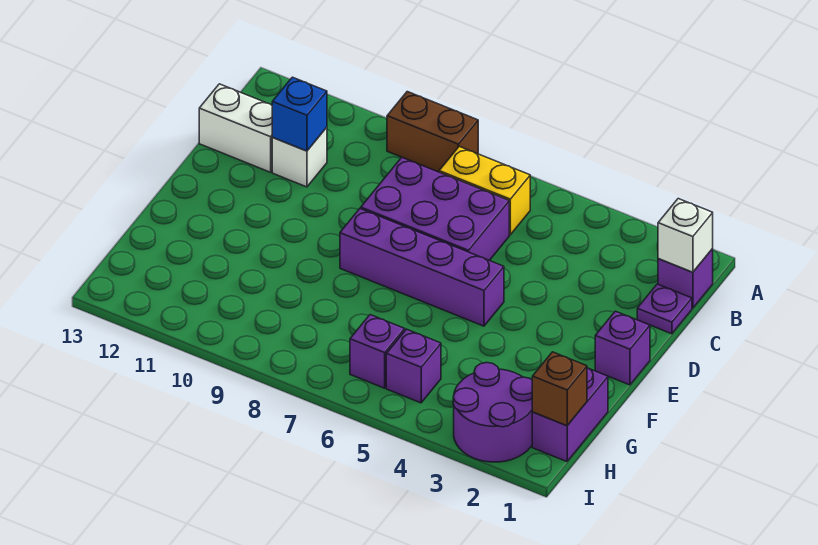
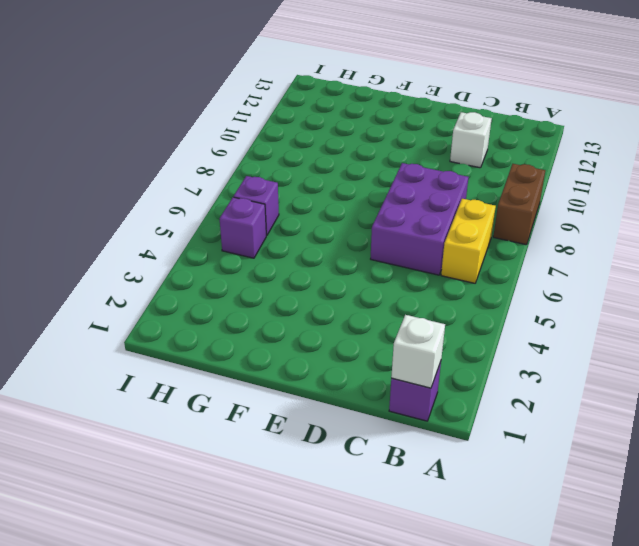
none -> purple 1x1 plate [637,284,692,334]
none -> white 1x2 brick [199,84,273,172]
none -> purple 1x1 brick [595,311,650,385]

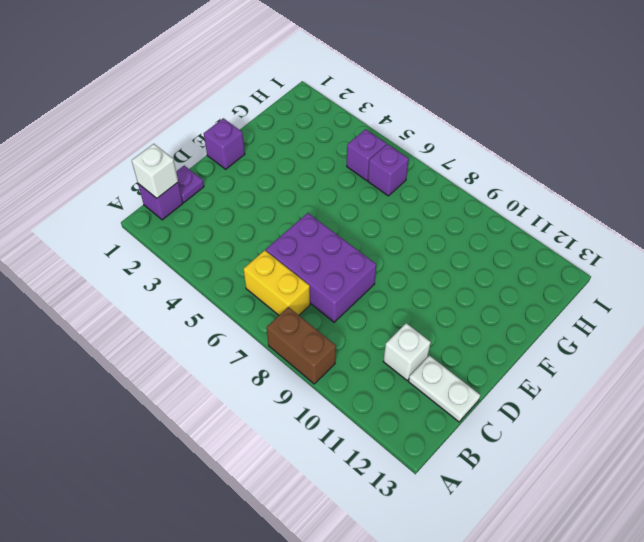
white 1x2 plate [408,356,480,422] -> white 1x2 brick [199,84,273,172]
none -> purple 1x4 brick [340,209,504,326]
none -> purple 1x2 brick [532,368,608,462]
none -> purple 2x2 round brick [453,362,532,462]

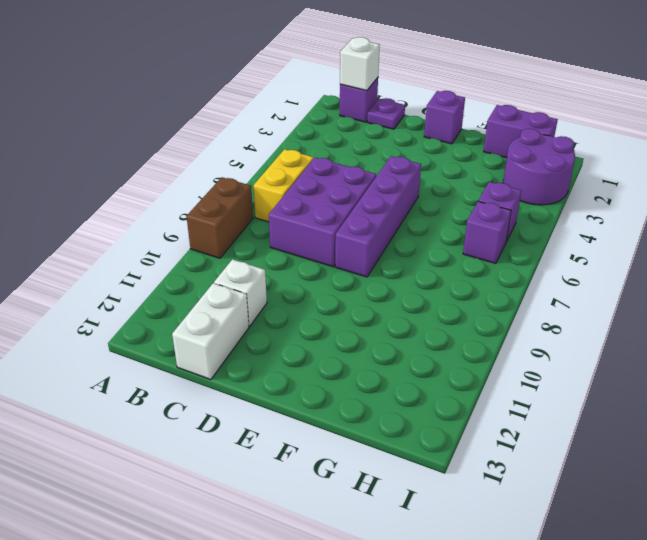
none -> blue 1x1 brick [272,77,327,151]
none -> brown 1x1 brick [532,352,587,426]

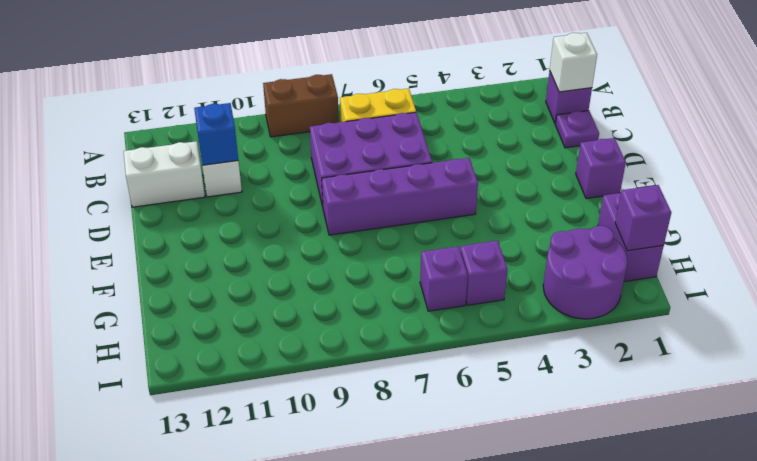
purple 1x1 brick [615,185,671,251] -> brown 1x1 brick [532,352,587,426]

